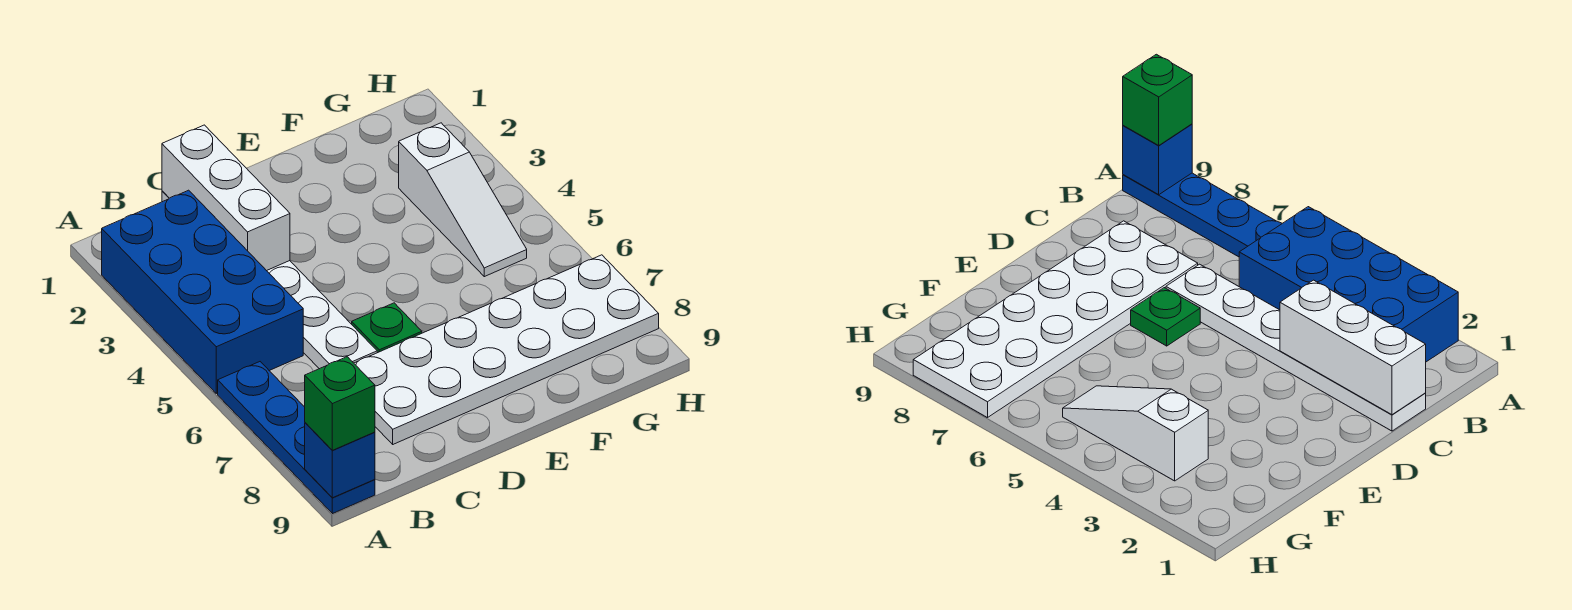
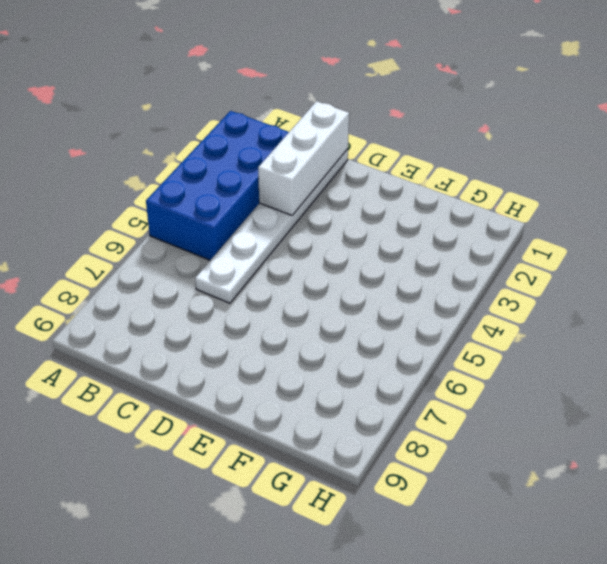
none -> blue 1x4 plate [218,362,375,514]
none -> white 2x6 plate [354,255,659,444]

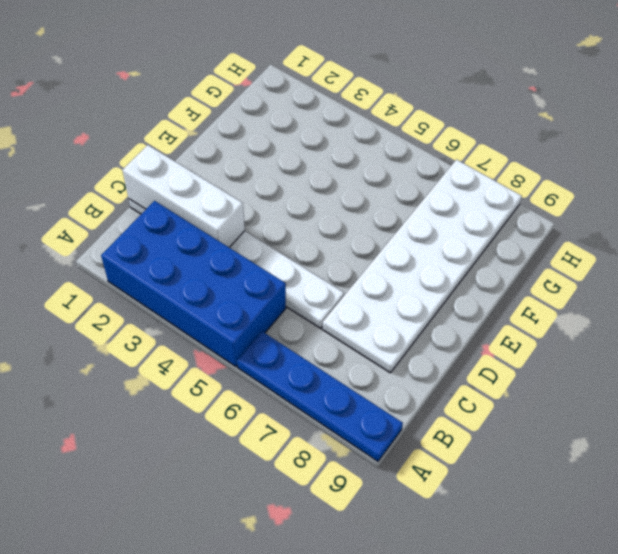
none -> green 1x1 plate [352,303,422,353]
none -> white 1x3 slope [399,123,527,277]

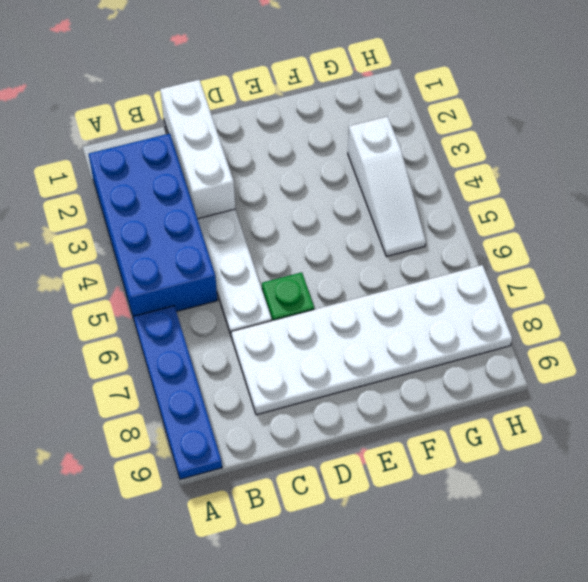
none -> blue 1x1 brick [305,423,375,498]
none -> green 1x1 brick [305,357,375,450]

